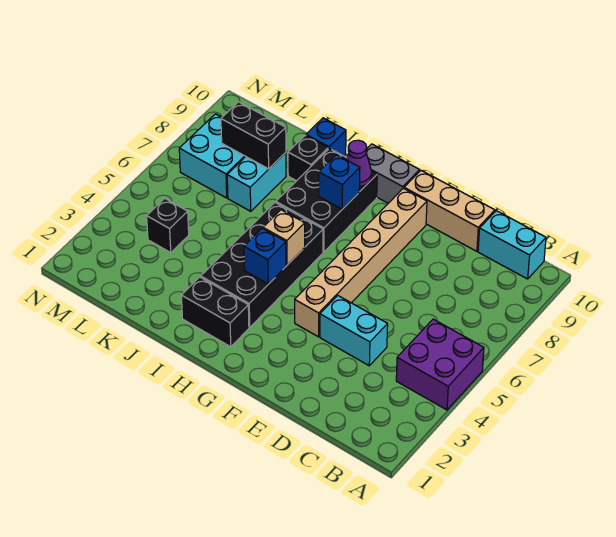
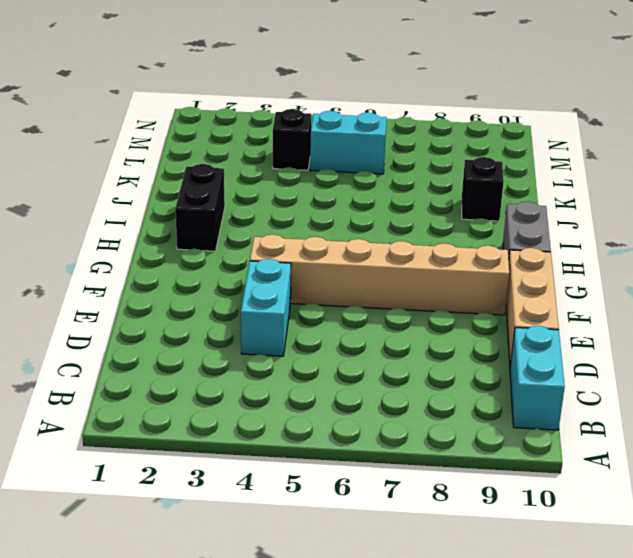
cyan 1x2 brick [310,111,387,174] -> cyan 1x2 brick moved to [227,153,286,211]
none -> purple 2x2 brick [396,319,484,410]
none -> black 2x4 brick [201,203,323,327]
none -> black 2x3 brick [276,149,377,252]

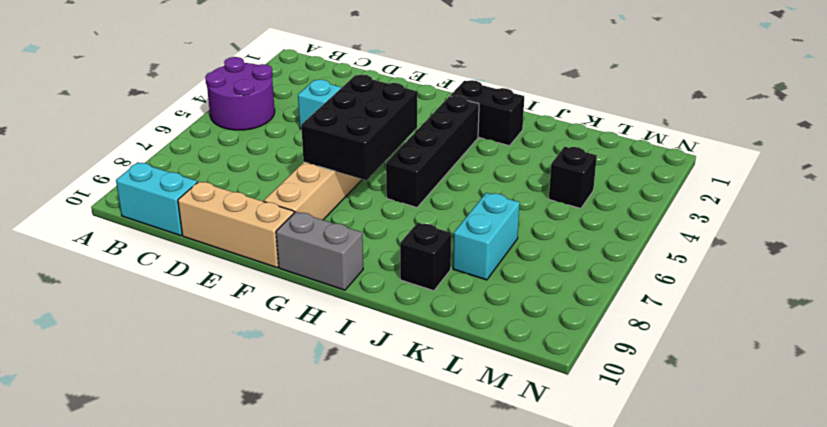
purple 2x2 round brick [205,57,275,130] -> purple 2x2 brick [396,319,484,410]
black 2x3 brick [301,75,417,180] -> black 2x3 brick moved to [276,149,377,252]
black 1x4 brick [386,96,479,207] -> black 2x4 brick [201,203,323,327]
none -> blue 1x1 brick [306,118,346,156]
none -> cyan 2x2 brick [179,114,246,198]
none -> blue 1x1 brick [244,229,286,284]

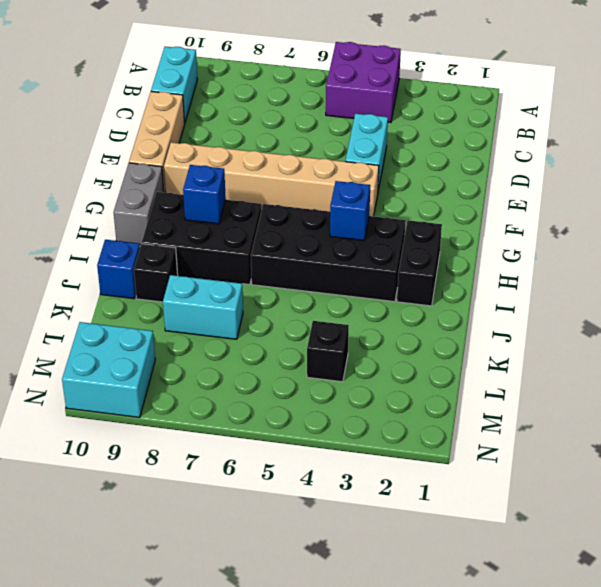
cyan 2x2 brick [62,322,155,418] -> cyan 2x2 brick moved to [179,114,246,198]
none -> tan 1x1 brick [263,210,305,265]
none -> purple 1x1 cone [346,140,372,186]
none -> black 1x2 brick [221,102,286,169]

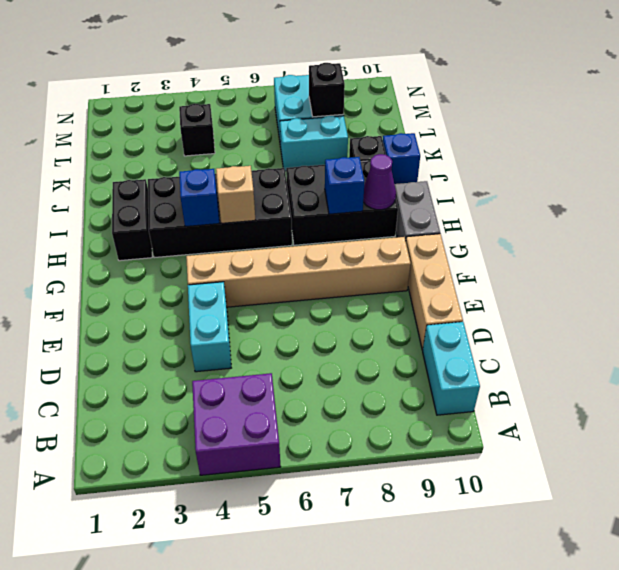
black 1x1 brick [309,63,345,117] -> black 1x2 brick [221,102,286,169]

